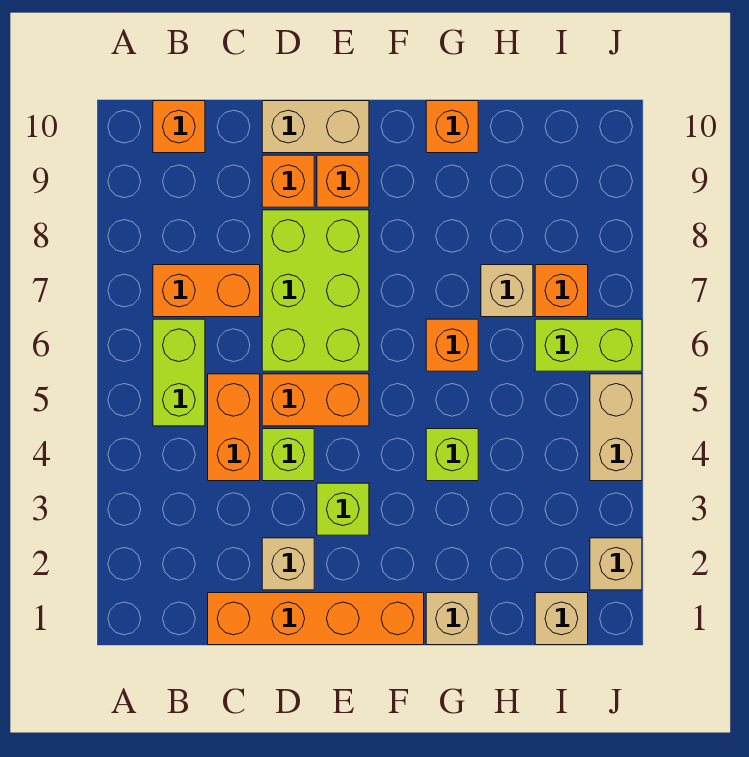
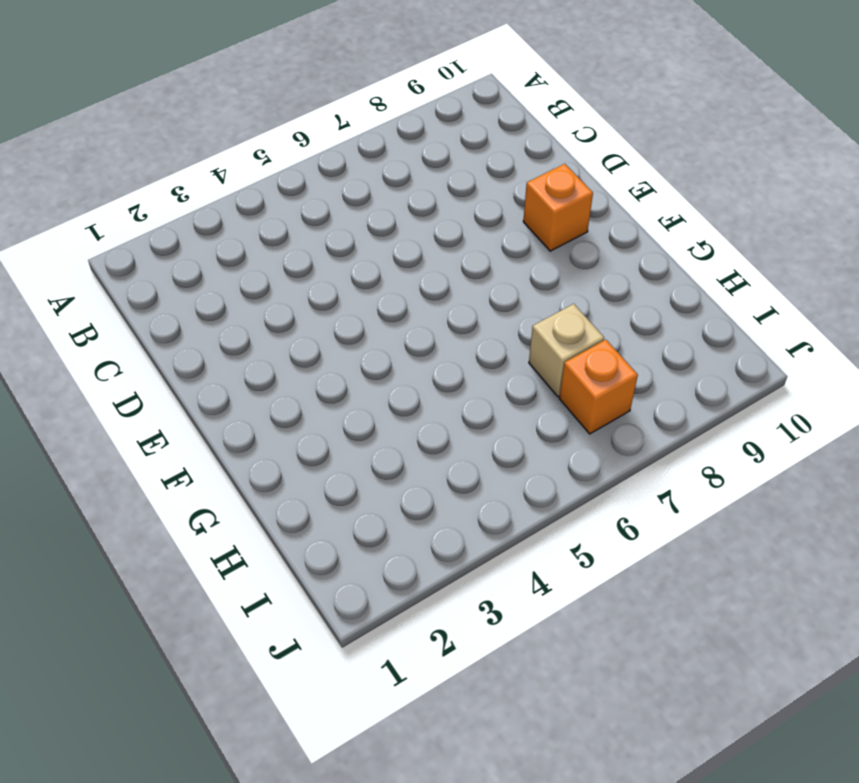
none -> lime 1x2 brick [153,319,205,426]
none -> orange 1x2 brick [153,265,260,317]
none -> orange 1x1 brick [153,101,205,153]

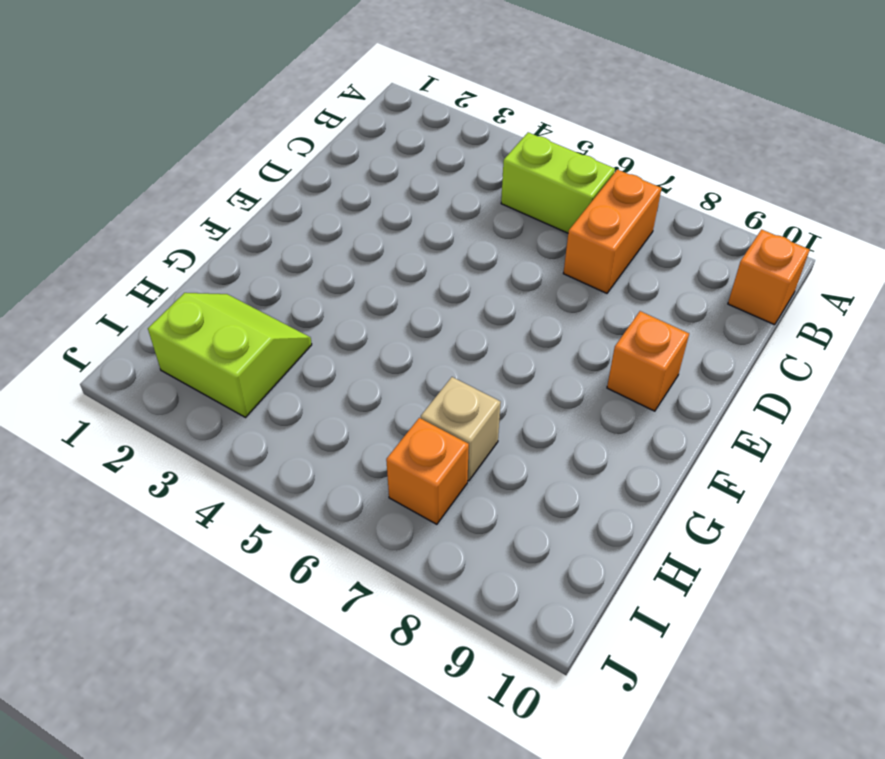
lime 2x2 slope [148,293,312,417] -> none
none -> orange 1x4 brick [208,593,424,645]
none -> orange 1x2 brick [208,374,260,481]
none -> tan 1x1 brick [262,538,314,590]

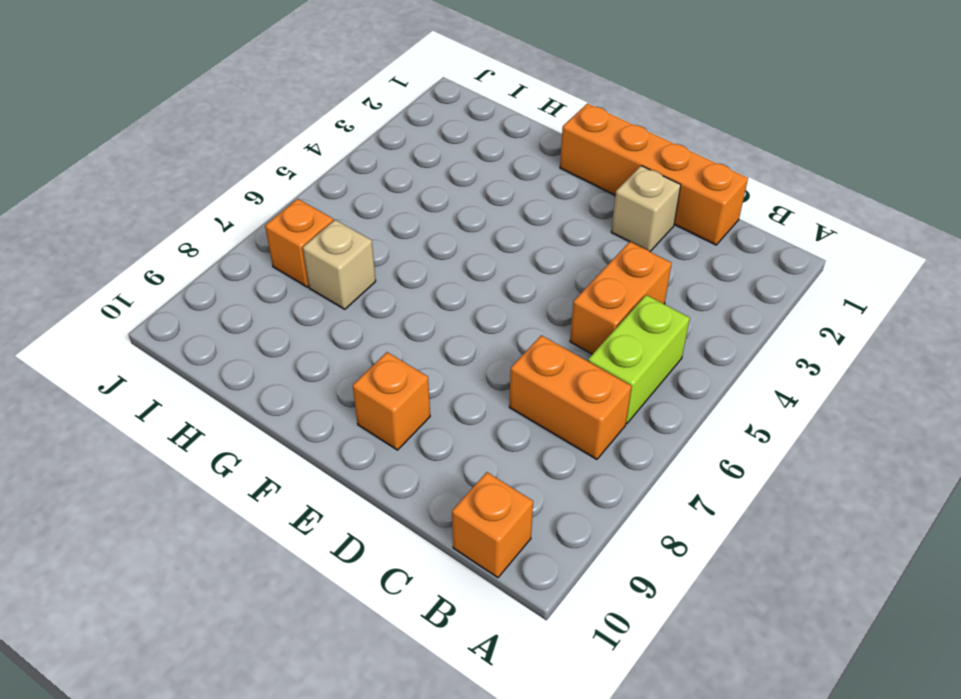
none -> lime 1x1 brick [262,429,314,481]
none -> orange 1x2 brick [262,374,369,426]
none -> lime 2x3 brick [262,210,369,371]

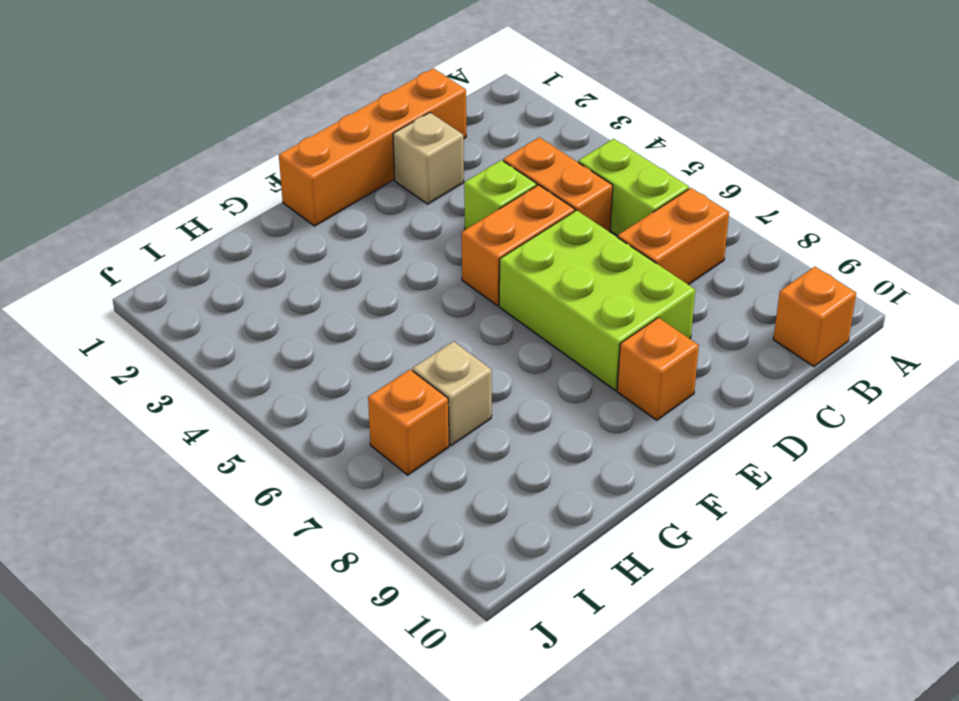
none -> orange 1x1 brick [262,155,314,207]
none -> tan 1x2 brick [262,101,369,153]
none -> lime 1x1 brick [317,483,369,535]

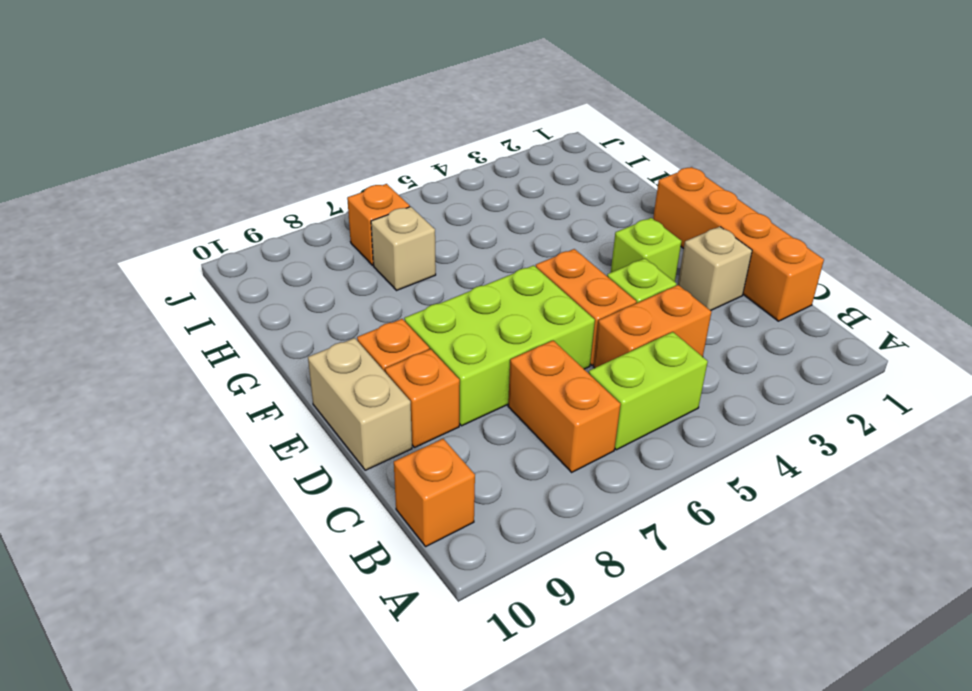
none -> tan 1x1 brick [426,593,478,645]
none -> lime 1x1 brick [426,429,478,481]
none -> orange 1x1 brick [426,319,478,371]

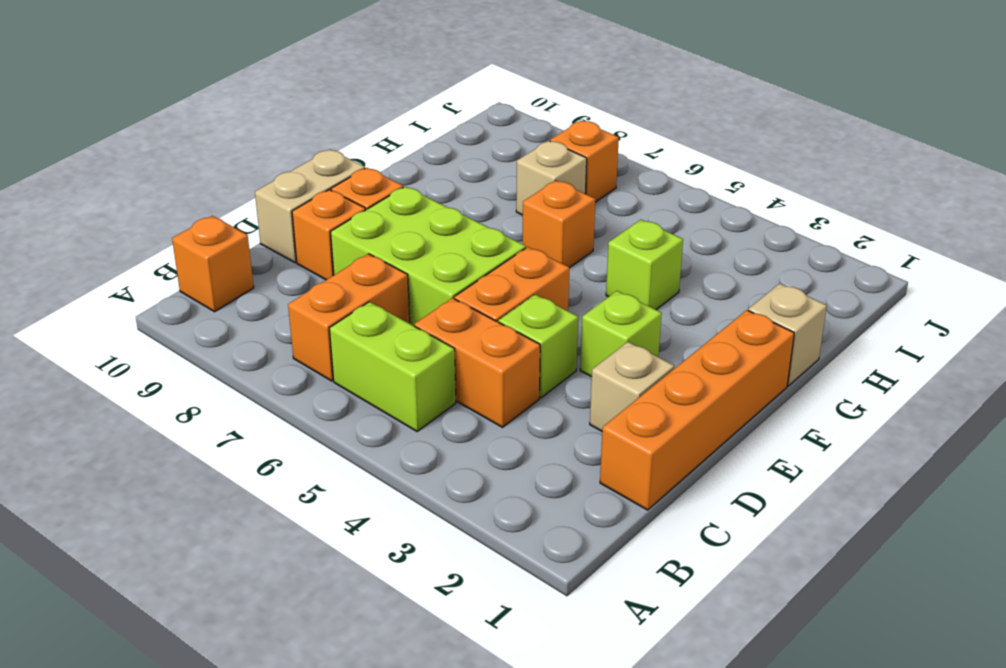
none -> orange 1x1 brick [426,101,478,153]
none -> tan 1x1 brick [535,593,588,645]
none -> lime 1x2 brick [535,319,642,371]

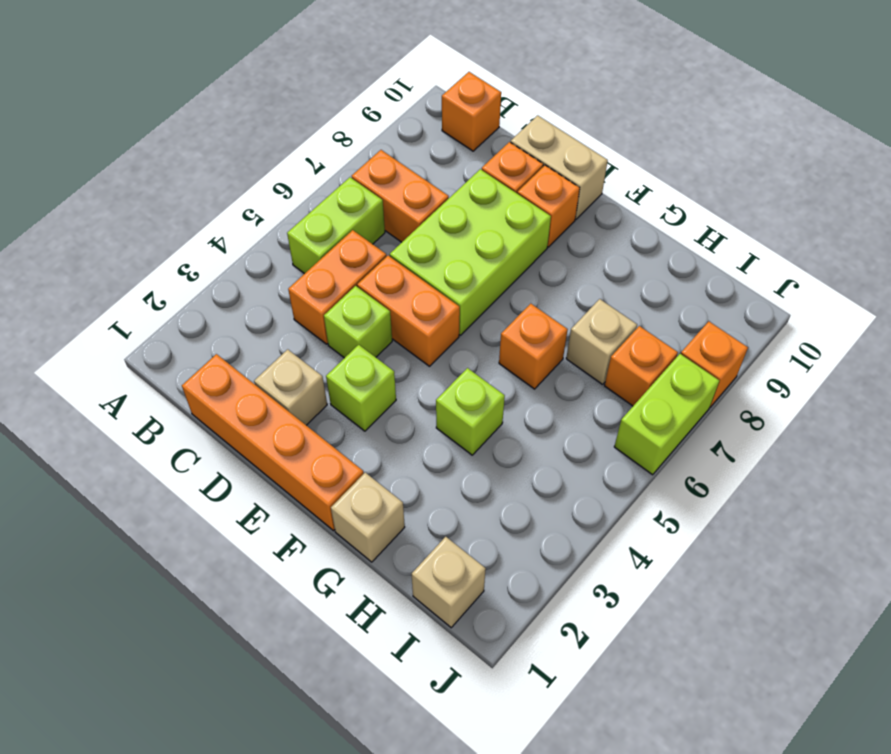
lime 1x2 brick [614,354,719,475] -> lime 1x2 brick turned to [535,319,642,371]
orange 1x1 brick [681,322,748,407] -> orange 1x1 brick moved to [426,101,478,153]
none -> tan 1x1 brick [590,538,642,590]
none -> tan 1x2 brick [590,374,642,481]

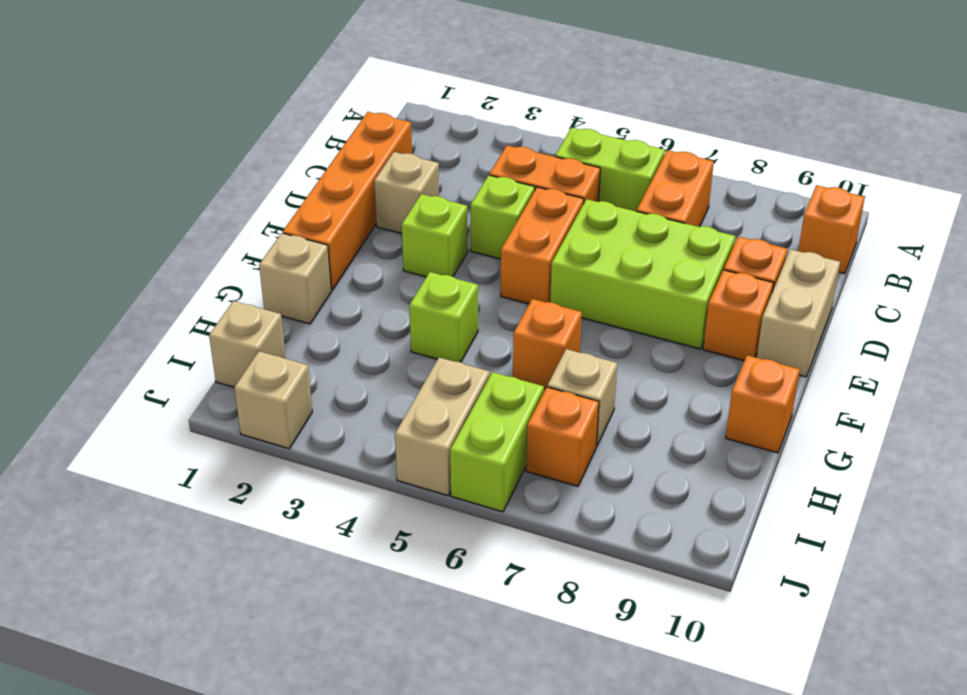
tan 1x2 brick [395,357,490,496] -> tan 1x2 brick turned to [590,374,642,481]

